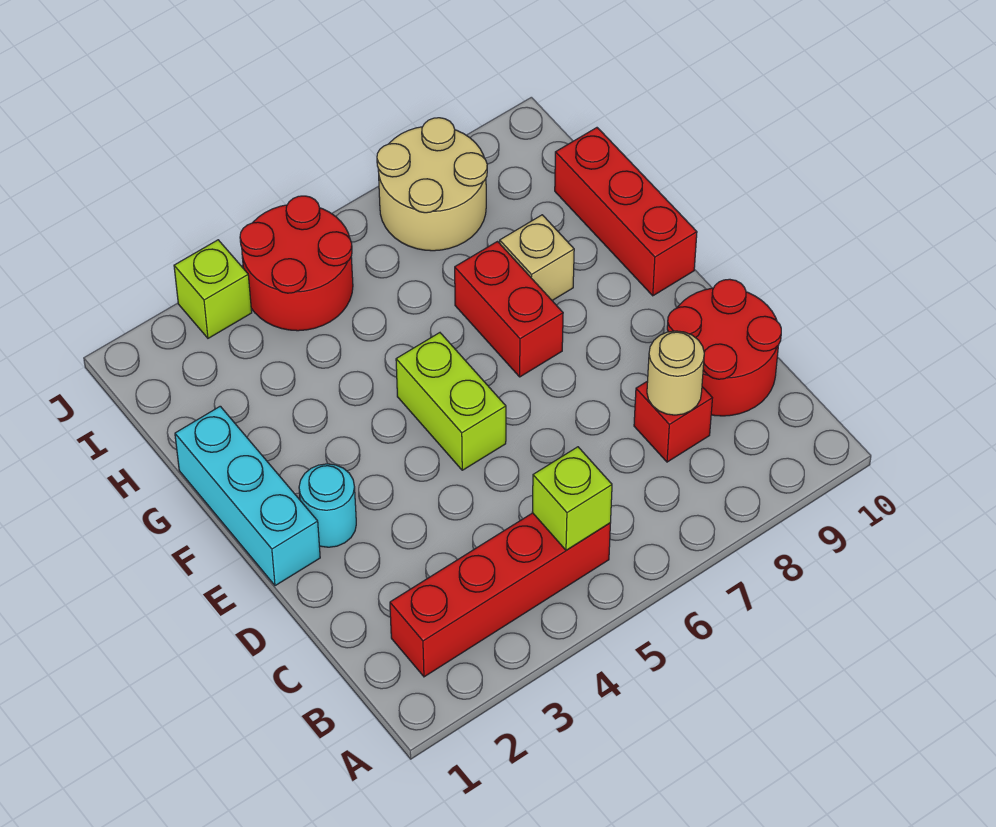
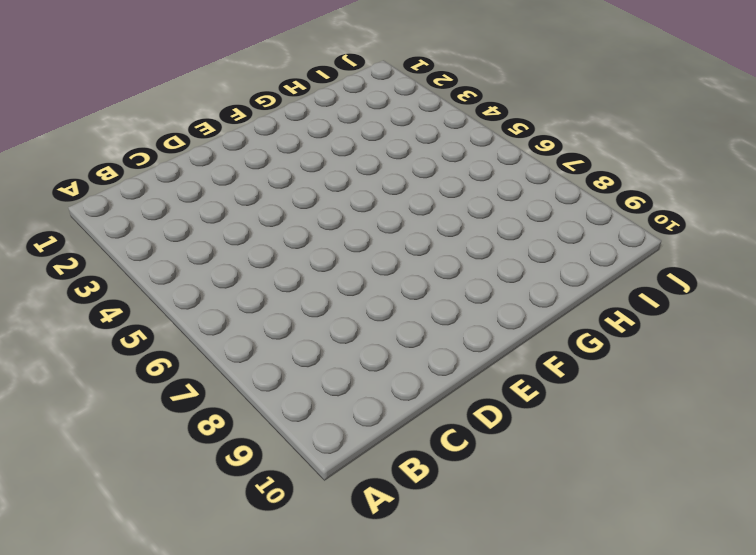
none -> red 1x4 brick [390,513,610,677]
none -> red 1x1 brick [634,381,712,462]
none -> red 2x2 round brick [667,279,781,416]

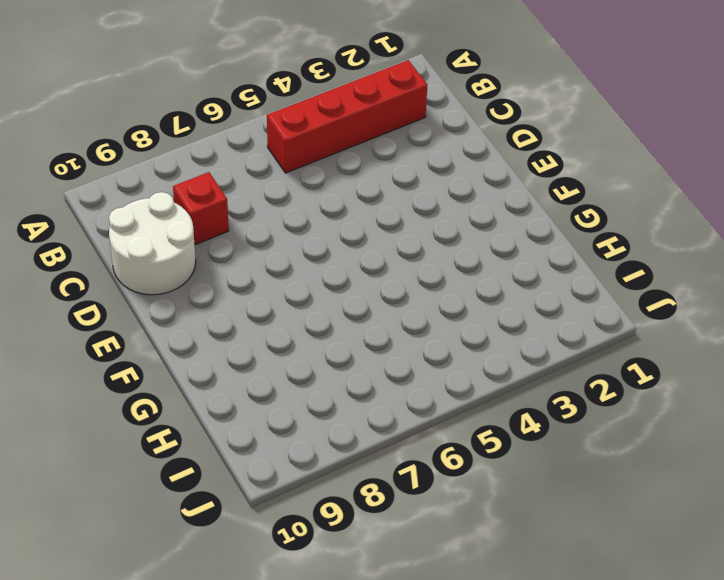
white 2x2 round brick [109,192,196,295] -> red 2x2 round brick [667,279,781,416]
none -> cyan 1x3 brick [175,406,320,586]
none -> cyan 1x1 round brick [299,464,356,547]
none -> lime 1x2 brick [396,333,506,470]

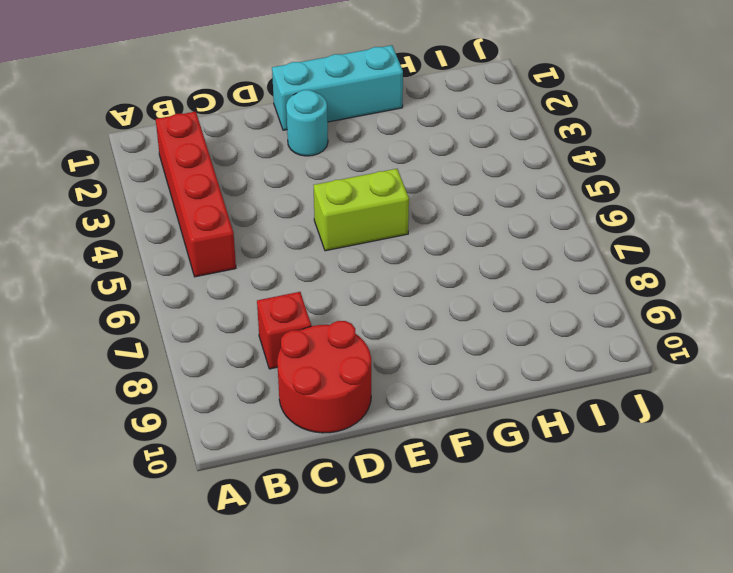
none -> red 1x2 brick [455,242,563,377]
none -> red 1x3 brick [555,128,697,296]
none -> tan 1x1 brick [500,215,574,300]

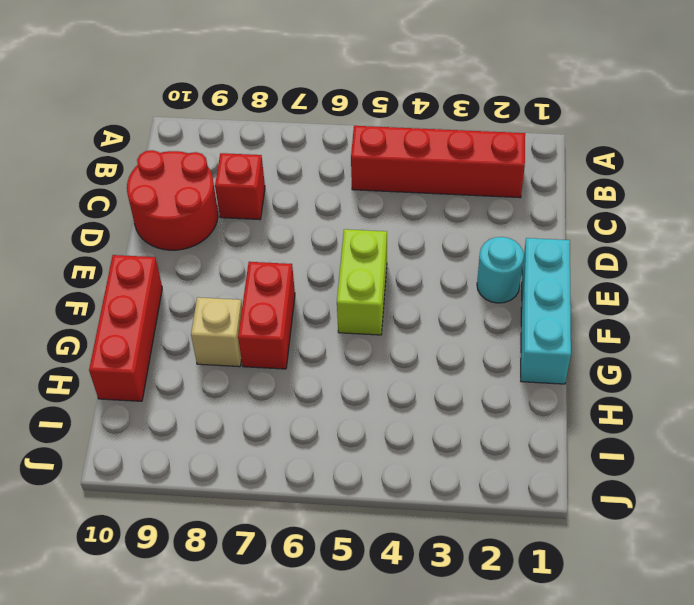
none -> red 2x2 round brick [240,196,353,331]
none -> tan 2x2 round brick [377,118,487,251]
none -> lime 1x1 brick [174,240,252,338]

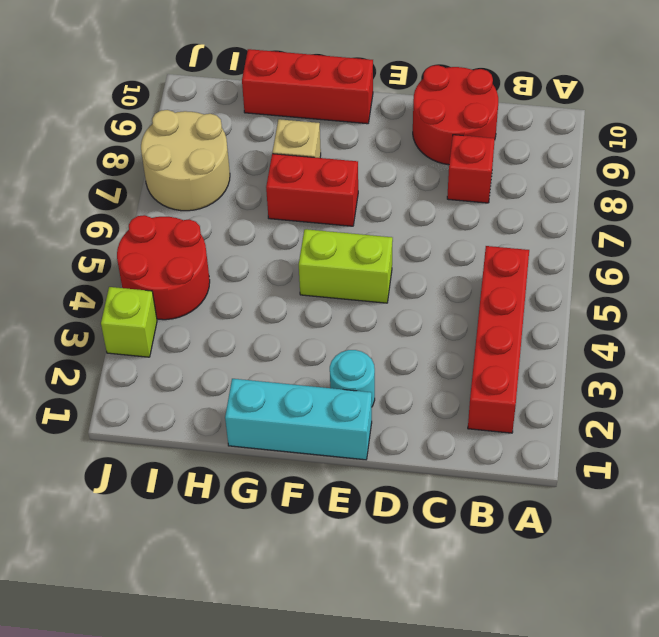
none -> lime 1x1 brick [532,447,612,550]
none -> tan 1x1 round brick [647,331,704,415]

